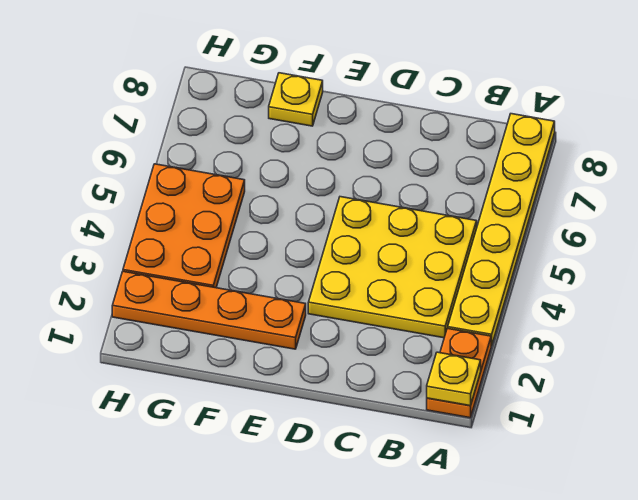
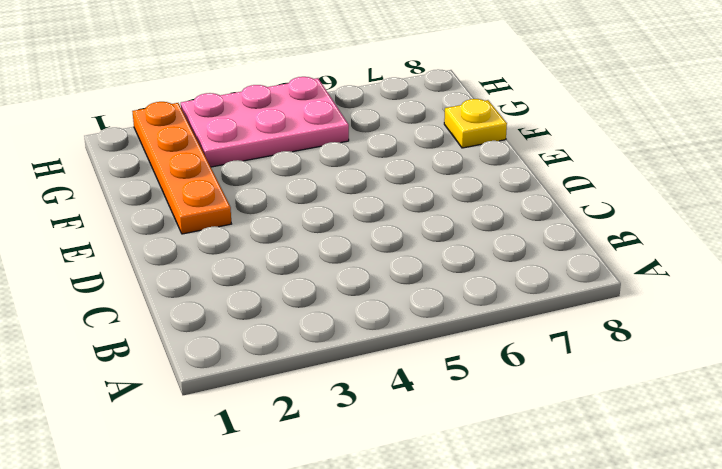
pink 2x3 plate [181,77,349,167] -> orange 2x3 plate [123,164,245,288]
none -> orange 1x2 plate [427,328,491,418]
none -> yellow 1x6 plate [448,114,555,346]

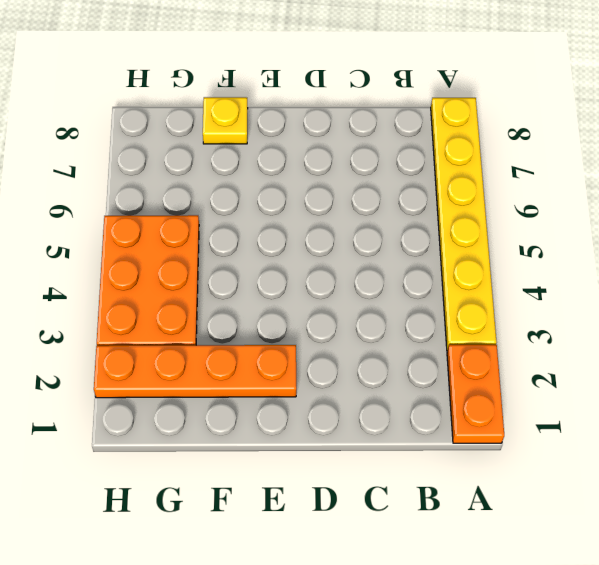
none -> yellow 3x3 plate [308,197,477,338]
none -> yellow 1x1 plate [427,352,481,406]

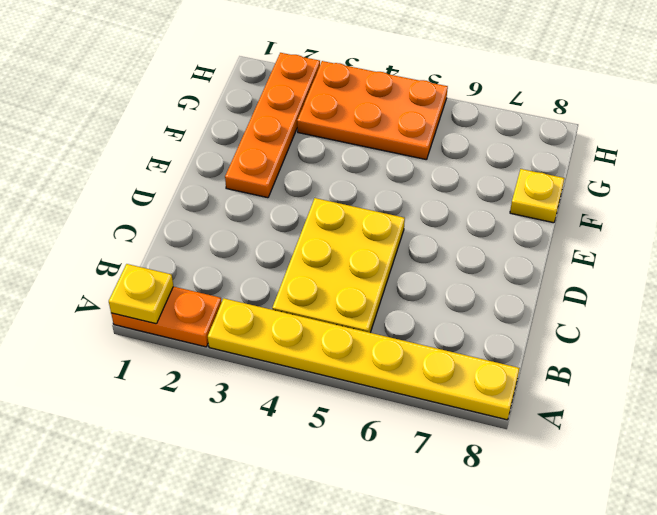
yellow 2x3 plate [272,198,405,333] -> yellow 3x3 plate [308,197,477,338]

